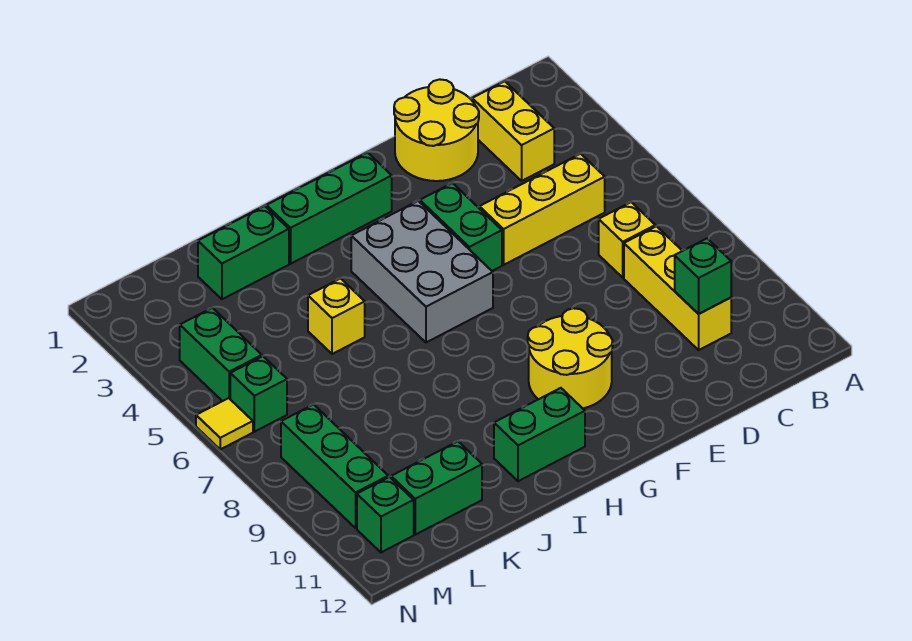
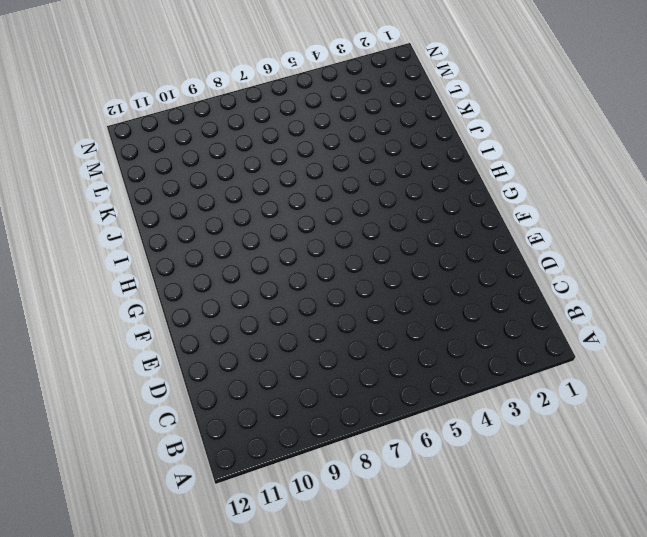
none -> yellow 1x2 brick [472,81,554,181]
none -> yellow 1x3 brick [479,154,605,265]
none -> yellow 1x1 brick [599,202,656,277]

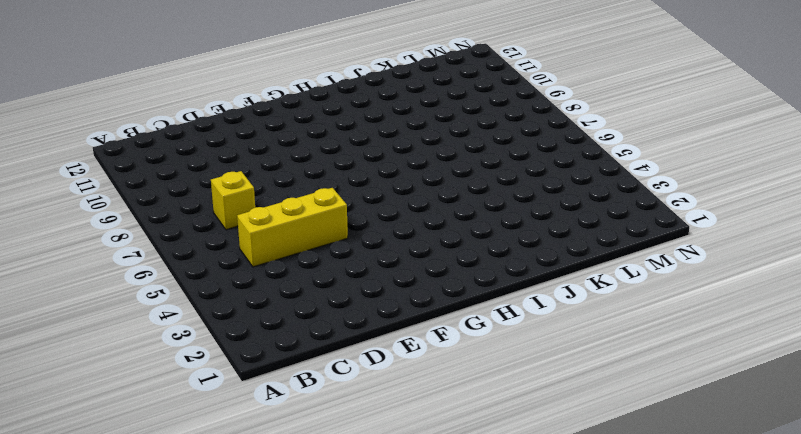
none -> yellow 1x2 brick [472,81,554,181]
none -> yellow 1x3 brick [624,226,731,350]
none -> yellow 2x2 round brick [394,79,479,181]

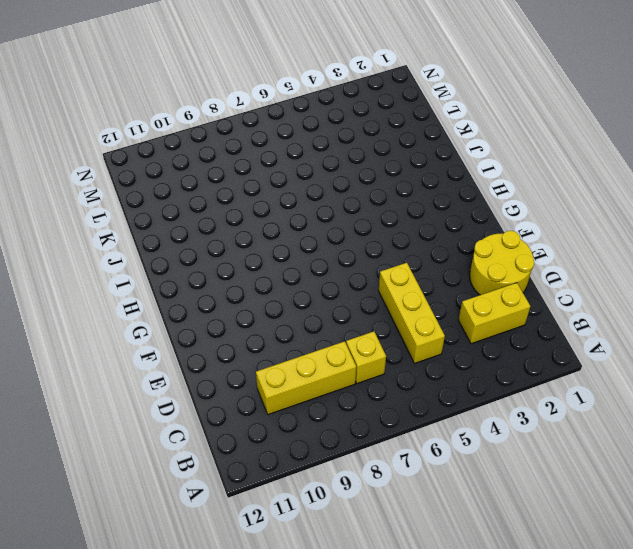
none -> green 1x2 brick [420,183,502,271]
none -> yellow 2x2 round brick [528,308,613,408]
none -> green 1x3 brick [266,153,392,264]

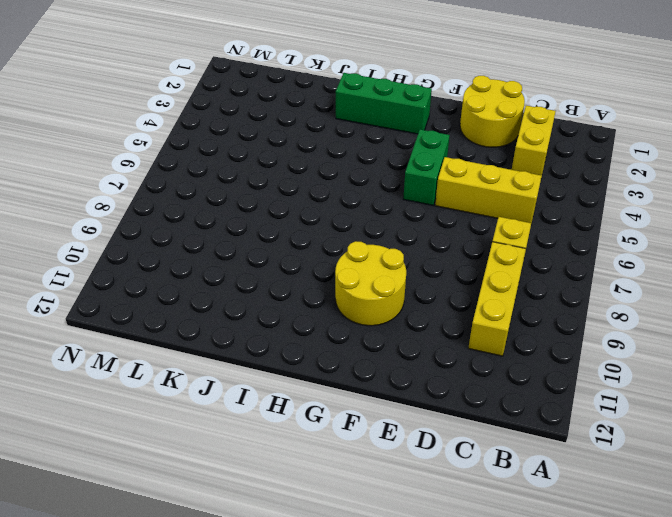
none -> grey 2x3 brick [351,201,493,343]
none -> green 1x2 brick [494,388,585,481]
none -> green 1x2 brick [198,206,289,299]

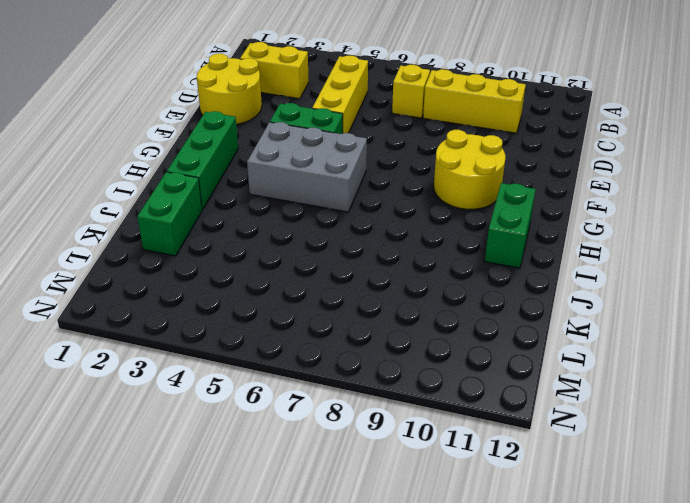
none -> yellow 1x1 brick [308,278,365,354]
none -> green 1x2 brick [391,441,482,535]
none -> green 1x2 brick [180,308,262,401]

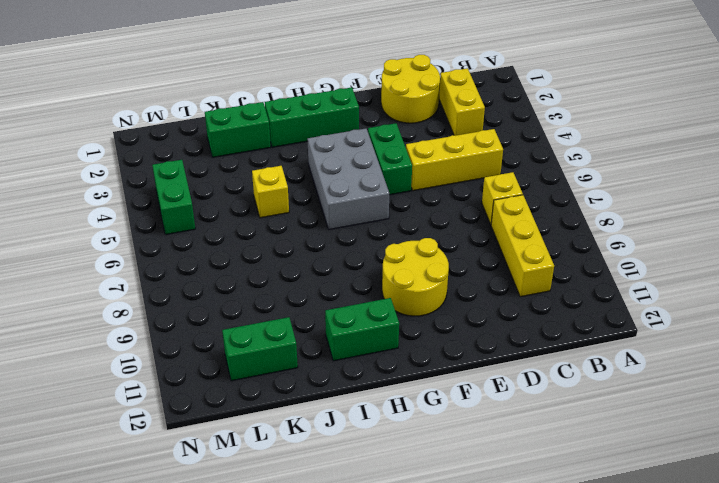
none -> green 1x1 brick [230,356,287,432]
none -> green 1x3 brick [281,404,388,528]
none -> green 1x1 brick [357,477,414,552]

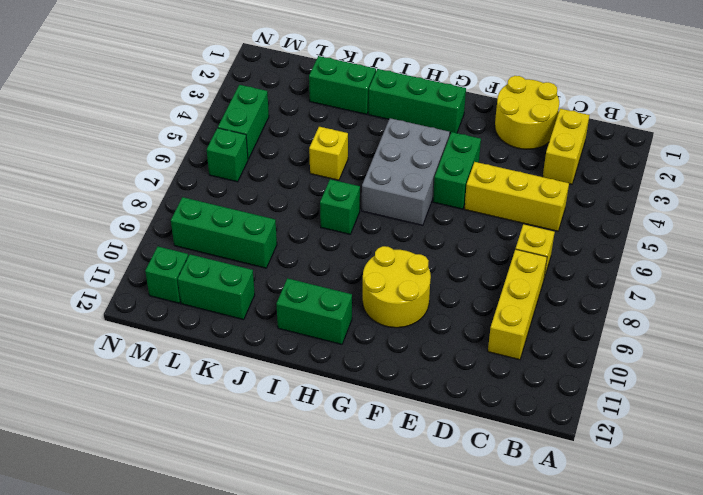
green 1x1 brick [320,179,360,234] -> green 1x1 brick moved to [675,239,731,314]
green 1x3 brick [171,197,277,268] -> green 1x3 brick turned to [281,404,388,528]
none -> yellow 1x1 tile [196,398,253,449]

